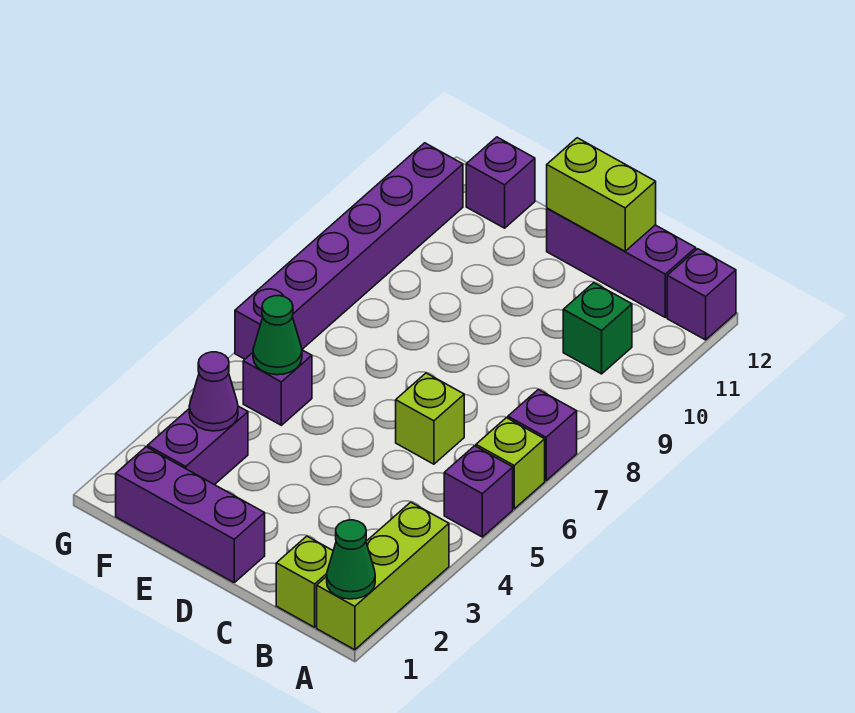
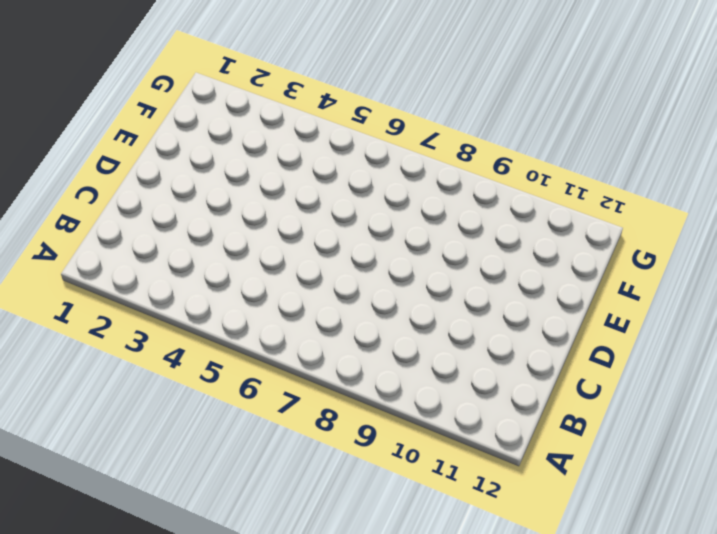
none -> lime 1x3 brick [317,502,449,650]
none -> purple 1x1 brick [444,446,513,537]
none -> lime 1x1 brick [476,418,545,509]

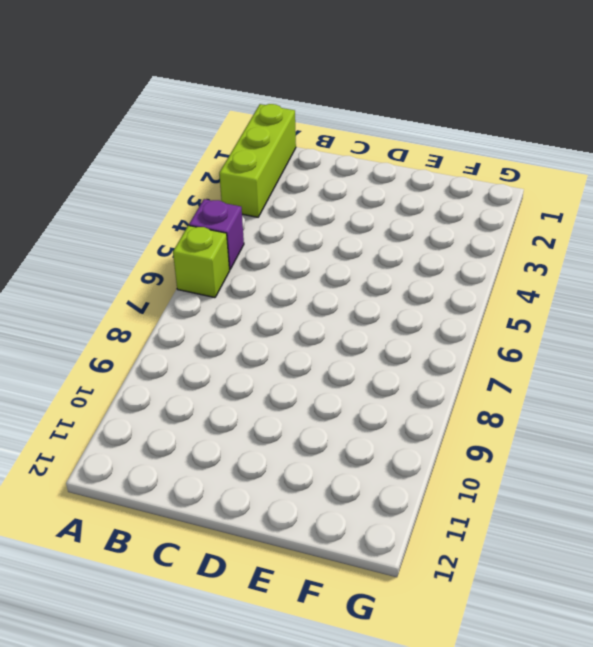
none -> purple 1x1 brick [508,390,577,481]
none -> purple 1x1 brick [667,249,736,340]
none -> lime 1x1 brick [276,536,333,627]

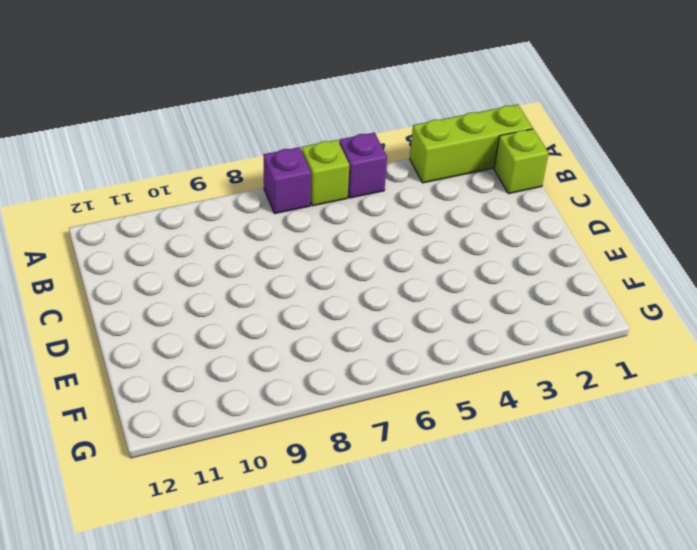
none -> purple 1x1 brick [667,249,736,340]
none -> green 1x1 brick [563,283,632,374]
none -> purple 1x3 brick [547,208,696,317]

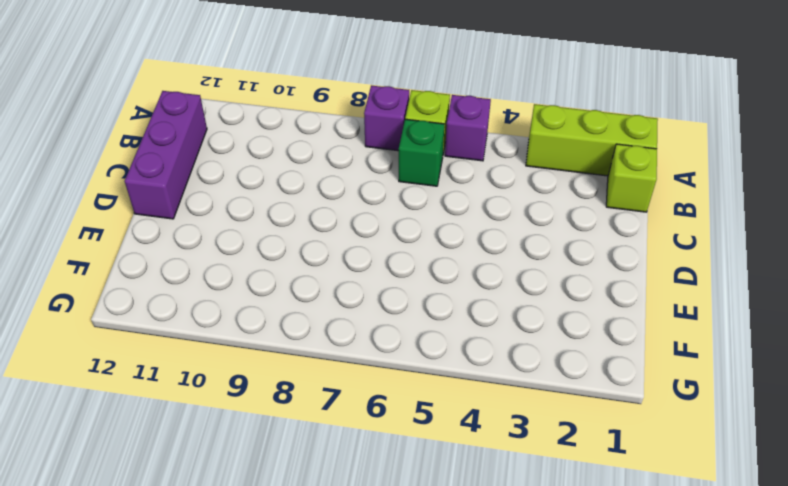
green 1x1 brick [399,119,444,186] -> green 1x1 brick moved to [563,283,632,374]
none -> purple 1x1 brick [667,249,736,340]
none -> lime 1x1 brick [396,373,464,464]
none -> purple 1x3 brick [116,447,265,582]

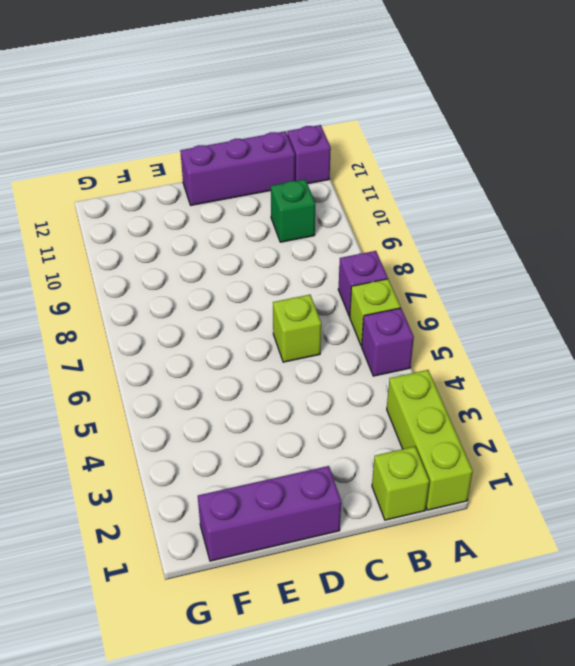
none -> purple 1x2 brick [148,406,248,485]
none -> purple 1x1 brick [243,350,312,425]
none -> purple 1x1 brick [466,137,535,228]

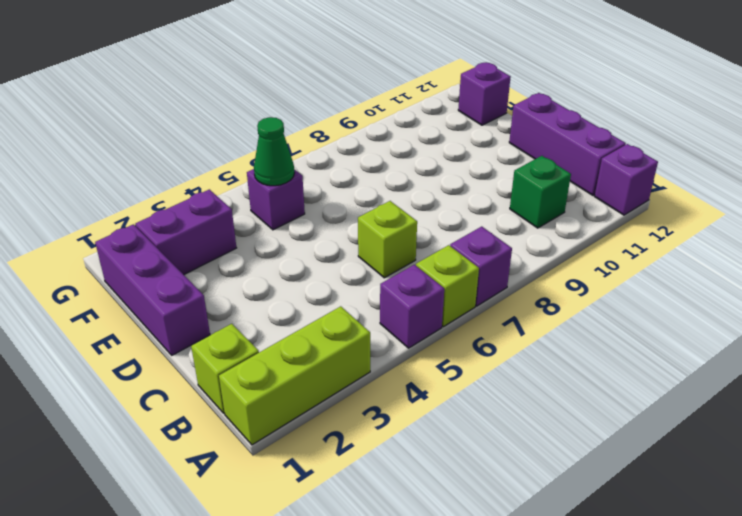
none -> purple 1x6 brick [235,143,463,359]
none -> green 1x1 cone [327,520,375,599]
none -> lime 1x2 brick [547,138,656,251]

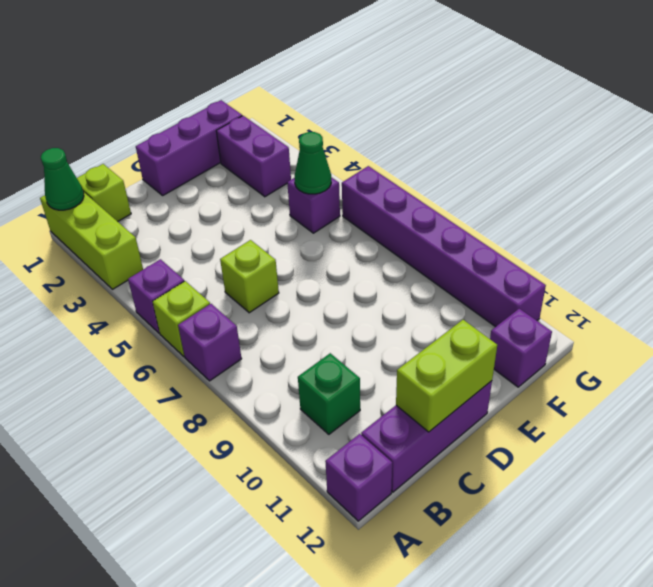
none -> purple 1x1 cone [189,352,238,431]

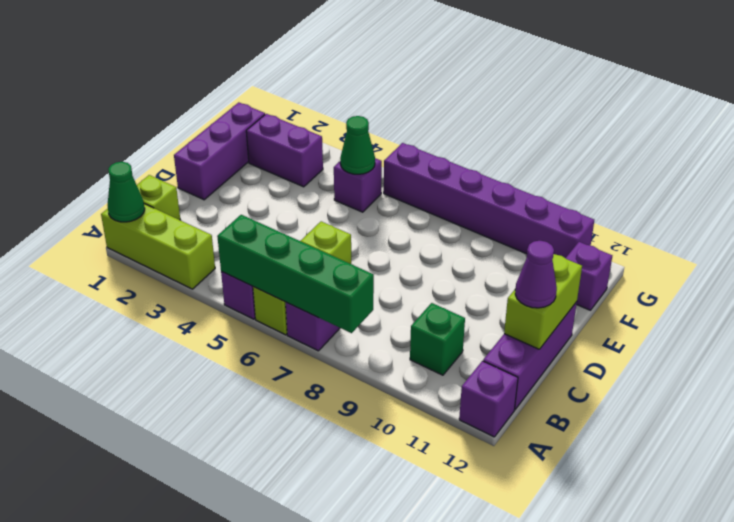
green 1x4 brick [217,215,374,333] -> none
purple 1x1 cone [515,241,557,308] -> purple 1x1 cone moved to [189,352,238,431]

